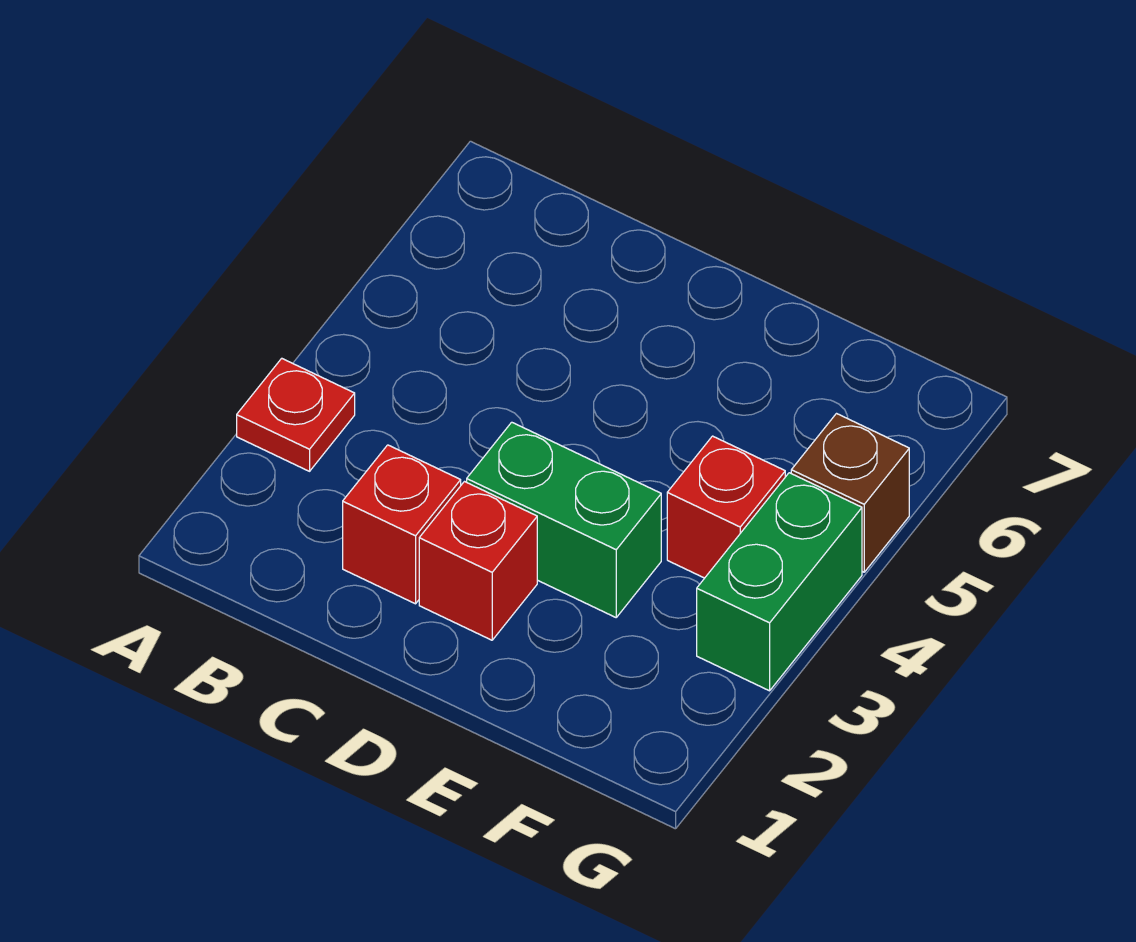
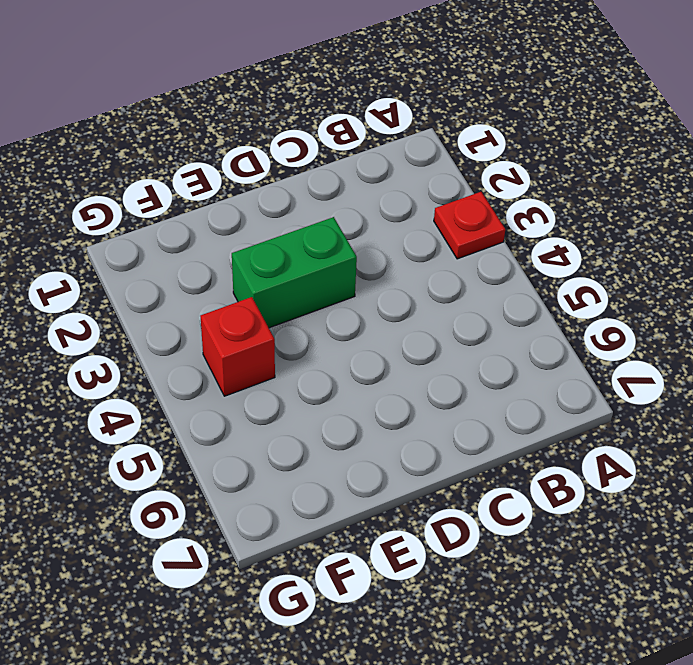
none -> red 1x1 brick [343,445,461,604]
none -> red 1x1 brick [419,482,537,640]

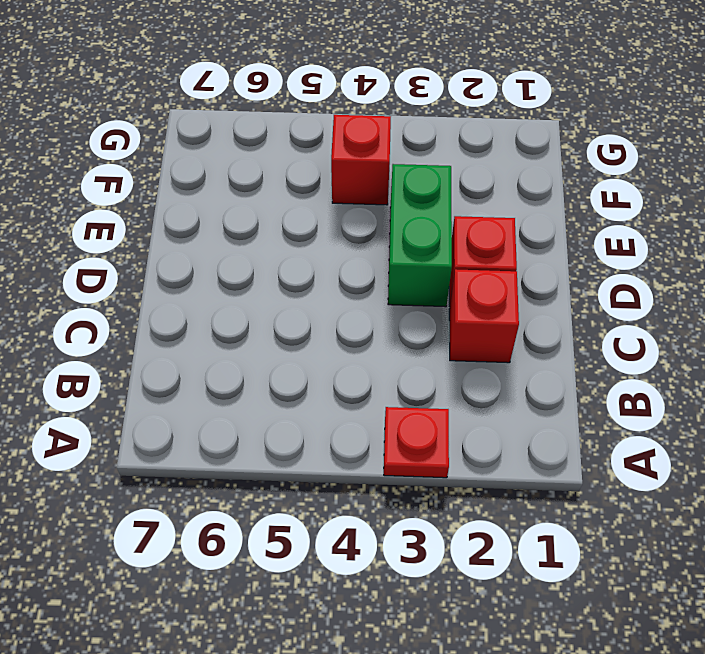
none -> green 1x2 brick [697,473,862,691]
none -> brown 1x1 brick [791,414,909,572]

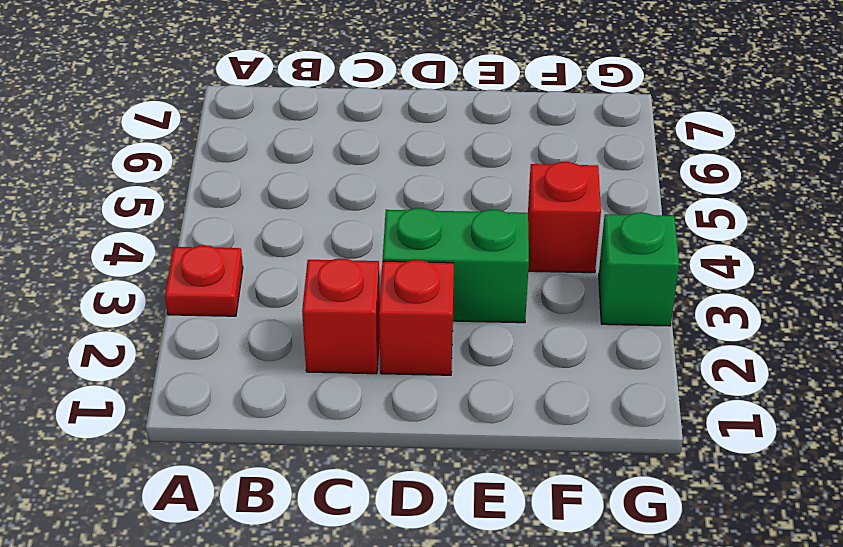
green 1x1 brick [599,213,679,326] -> green 1x2 brick [697,473,862,691]
none -> brown 1x1 brick [791,414,909,572]

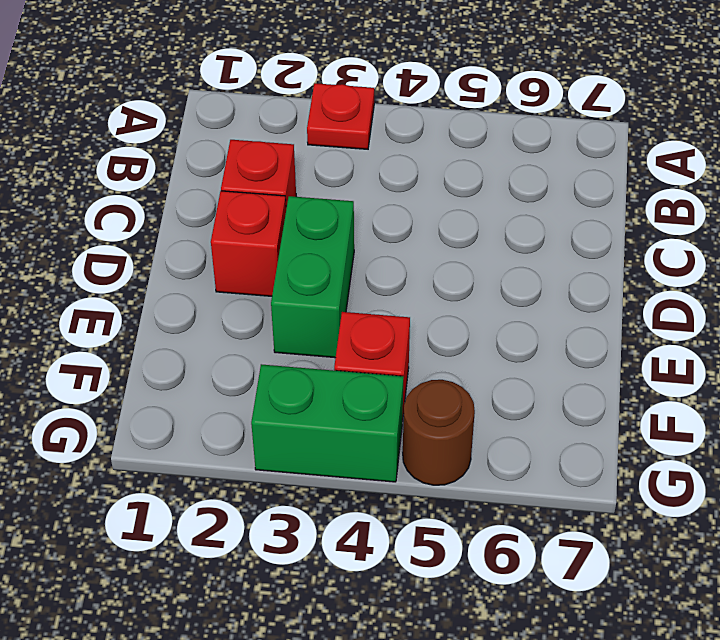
brown 1x1 round brick [403,380,475,485] -> brown 1x1 brick [791,414,909,572]

